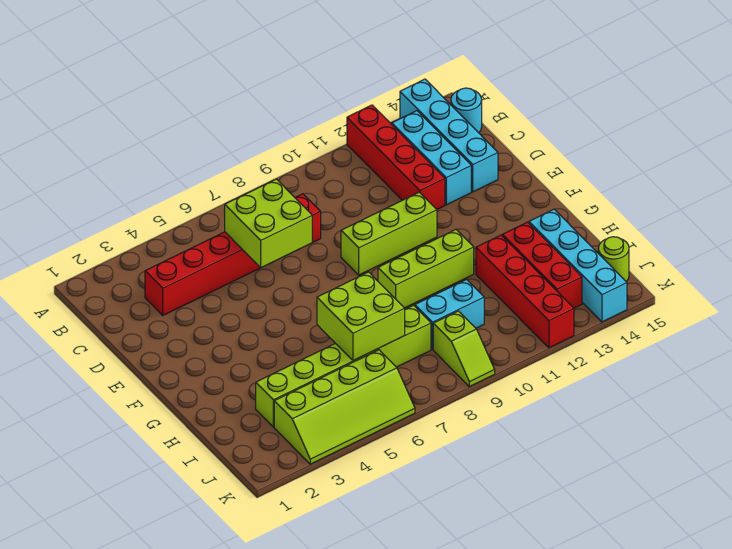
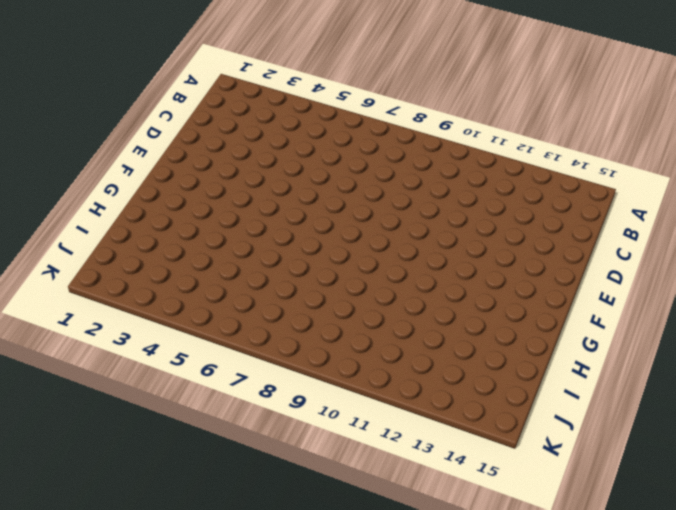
none -> red 1x4 brick [347,105,445,209]
none -> cyan 1x4 brick [400,79,498,192]
none -> cyan 1x3 brick [392,111,471,205]

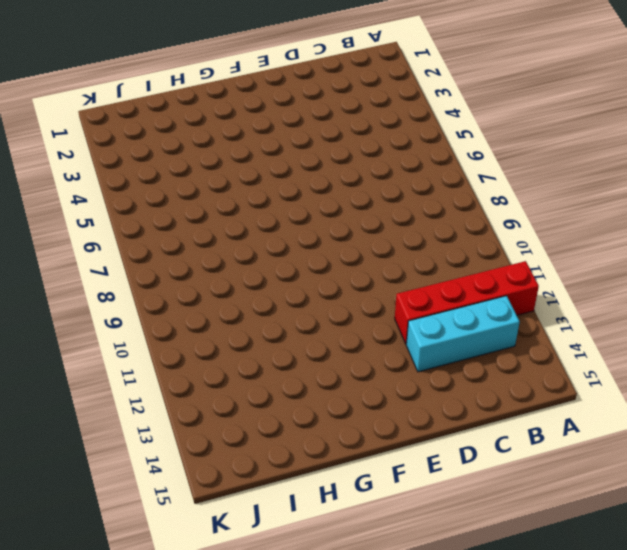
none -> cyan 1x4 brick [400,79,498,192]
none -> cyan 1x1 round brick [451,88,482,133]
none -> red 1x6 brick [145,194,321,315]

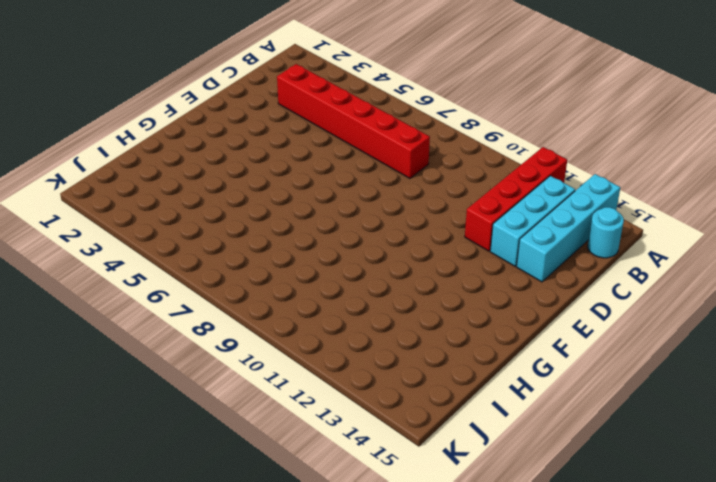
none -> lime 1x3 brick [341,192,437,275]
none -> lime 1x3 brick [378,230,474,308]
none -> red 1x4 brick [476,235,574,348]

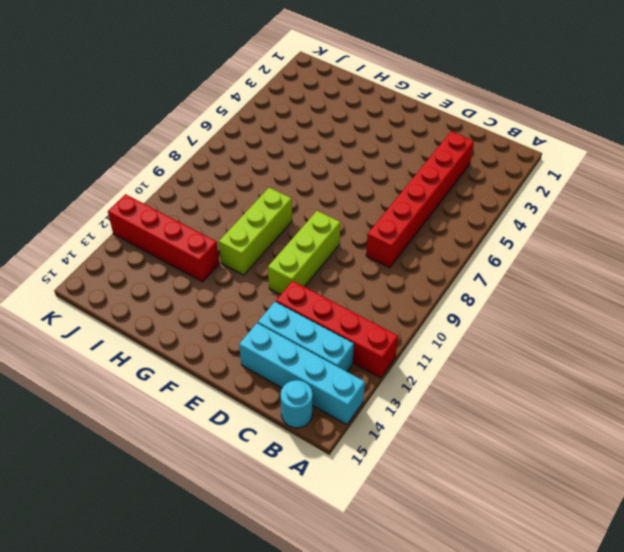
none -> red 1x3 brick [502,222,582,308]
none -> cyan 1x4 brick [529,209,627,322]
none -> lime 1x6 brick [256,305,431,427]

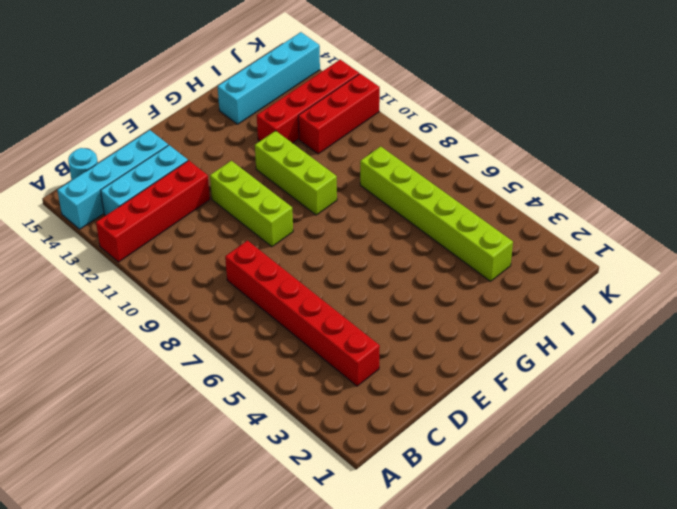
red 1x3 brick [298,74,380,154] -> red 1x3 brick moved to [502,222,582,308]
none -> cyan 1x2 brick [415,280,484,349]
none -> lime 2x4 slope [274,350,415,464]
none -> lime 1x2 slope [433,311,495,387]

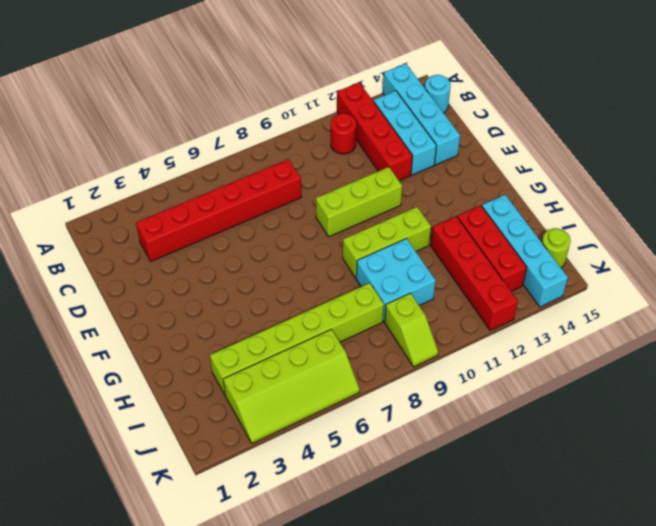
red 1x1 round brick [331,113,357,154] -> none
cyan 2x2 brick [356,238,436,322] -> cyan 1x2 brick [415,280,484,349]
none -> lime 2x2 brick [225,179,312,268]
none -> lime 2x2 brick [317,272,405,361]

